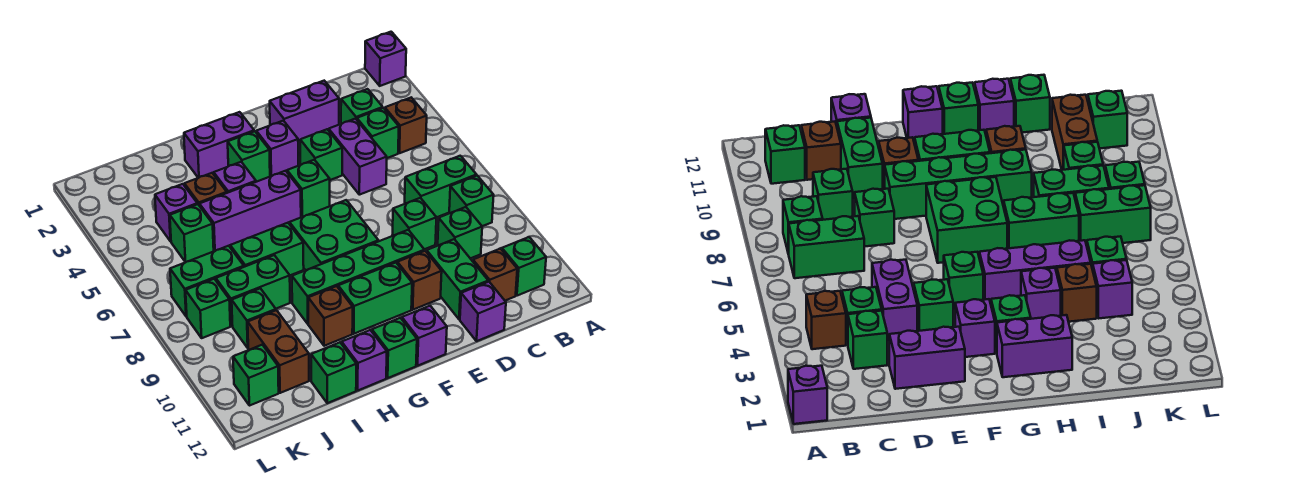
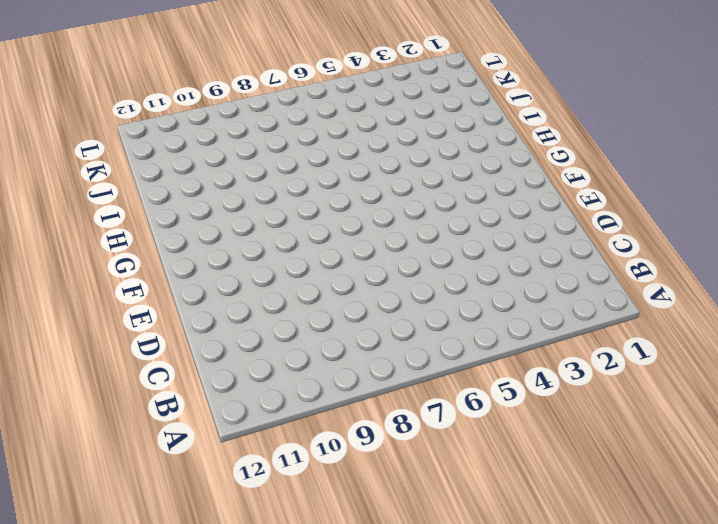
none -> purple 1x1 brick [365,32,406,86]
none -> brown 1x1 brick [385,98,427,153]
none -> green 1x2 brick [405,156,477,218]
none -> green 1x1 brick [449,176,494,226]

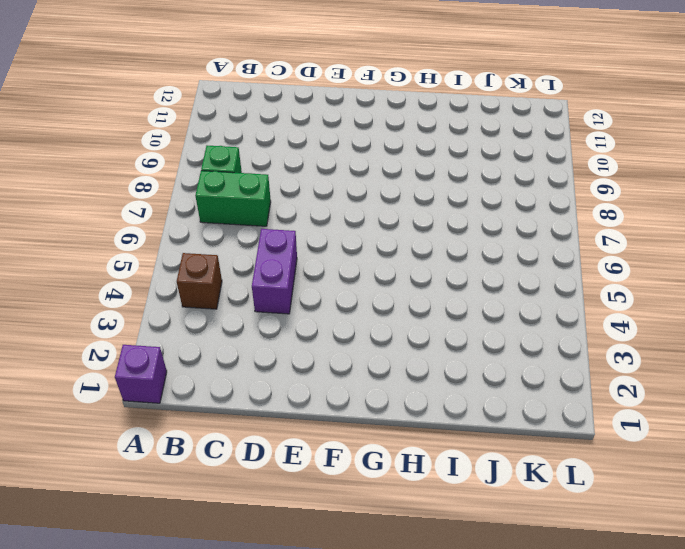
none -> green 1x1 brick [502,237,546,296]
none -> green 1x1 brick [341,89,383,124]
none -> green 1x1 brick [357,108,399,158]
none -> green 1x1 brick [438,207,482,258]

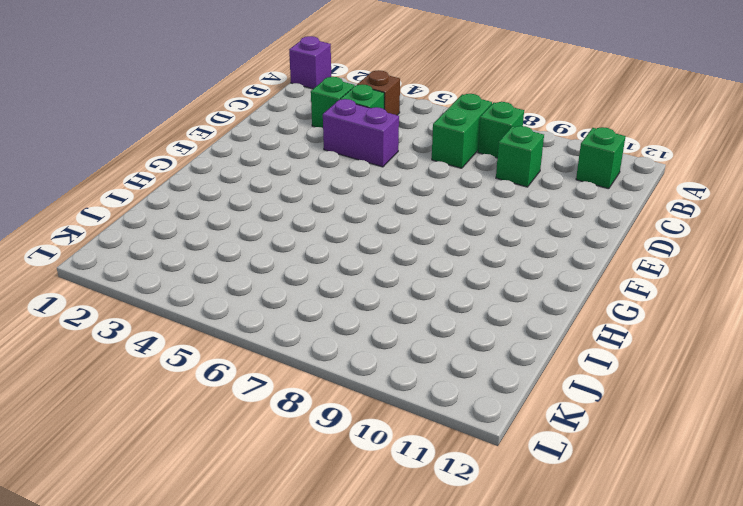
none -> brown 1x1 brick [473,248,517,301]
none -> purple 1x2 brick [270,81,339,142]
none -> green 1x1 brick [392,198,436,249]
none -> green 1x2 brick [427,239,488,319]

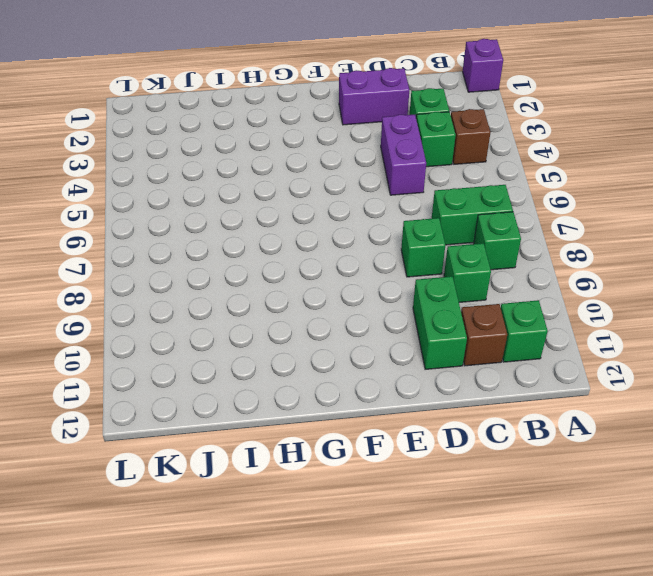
none -> purple 1x1 brick [460,282,506,341]
none -> green 1x1 brick [300,129,342,180]
none -> green 1x4 brick [292,230,424,324]
none -> brown 1x1 brick [397,251,442,310]

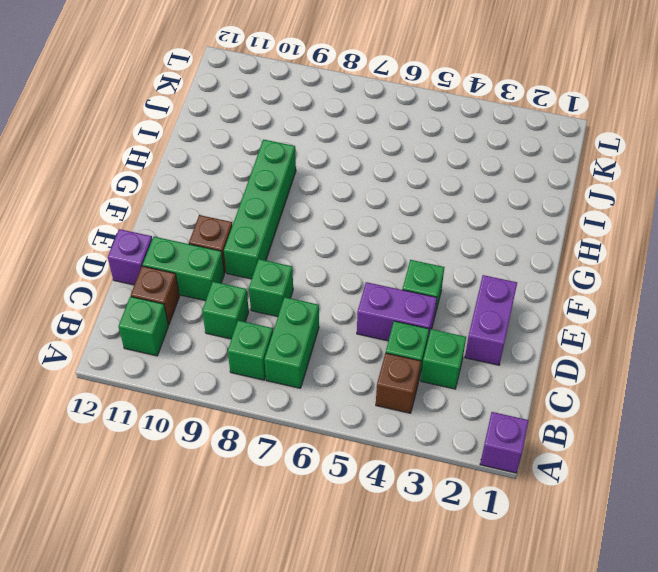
none -> purple 1x1 brick [256,121,298,176]
none -> green 1x1 brick [287,160,330,217]
none -> green 2x2 brick [290,200,378,270]
none -> green 1x2 brick [338,263,412,334]

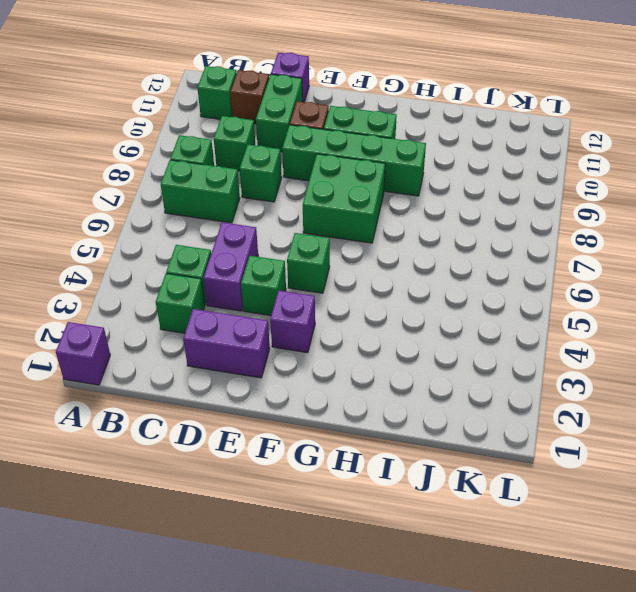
none -> brown 1x1 brick [385,98,427,153]
none -> purple 1x1 brick [402,306,447,366]
none -> purple 1x2 brick [184,112,254,178]
none -> green 1x1 brick [228,131,270,182]

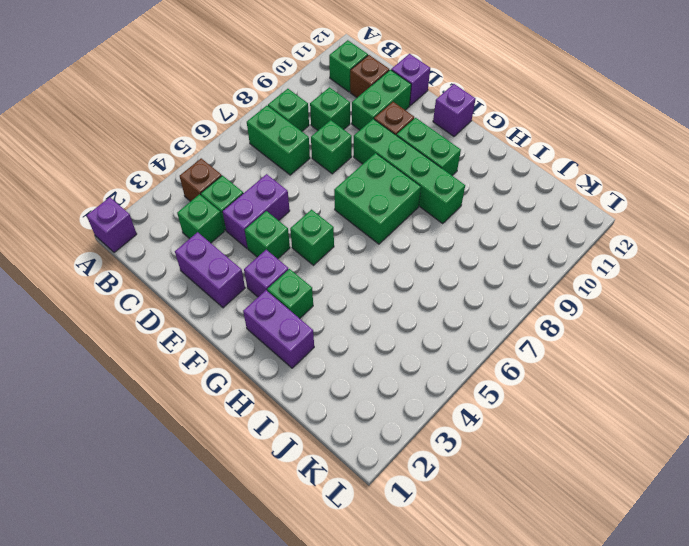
none -> purple 1x3 brick [200,171,301,251]
none -> green 1x1 brick [372,318,417,378]
none -> purple 1x1 brick [214,162,256,193]
none -> green 1x2 brick [230,223,304,275]

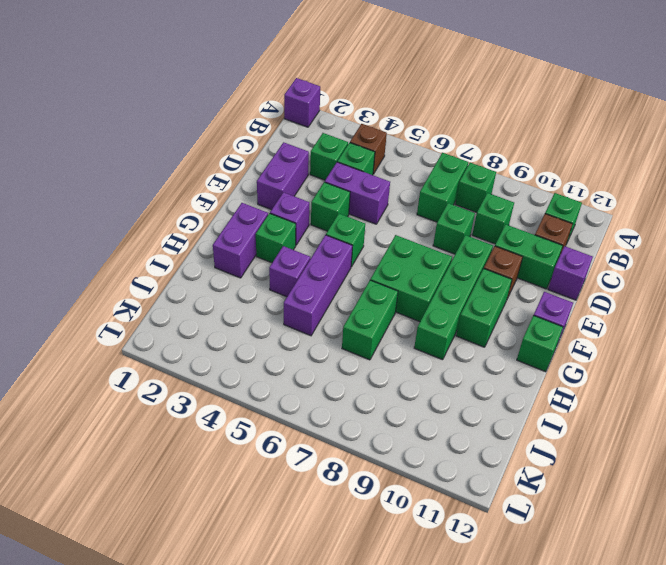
none -> brown 1x1 brick [308,286,353,346]
none -> purple 1x1 brick [342,330,387,390]
none -> brown 1x1 brick [184,173,227,206]
none -> green 1x2 brick [216,255,290,326]

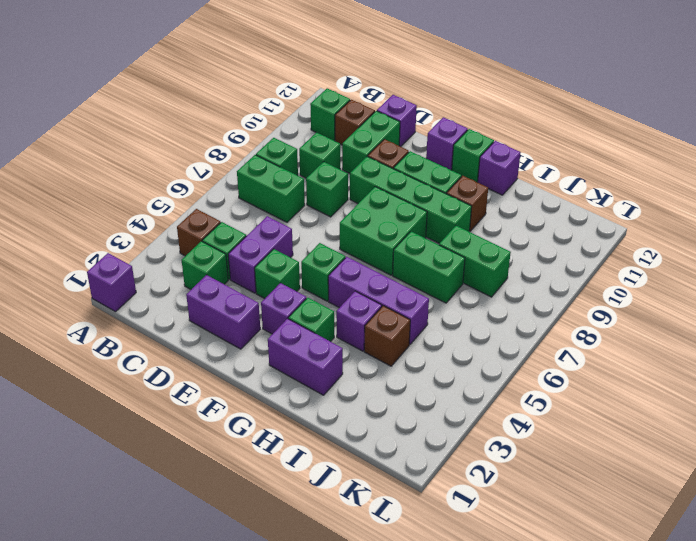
none -> green 1x1 brick [311,342,356,403]
none -> purple 1x1 brick [155,184,197,241]
none -> green 1x1 brick [170,204,214,262]
none -> green 1x2 brick [170,246,244,317]

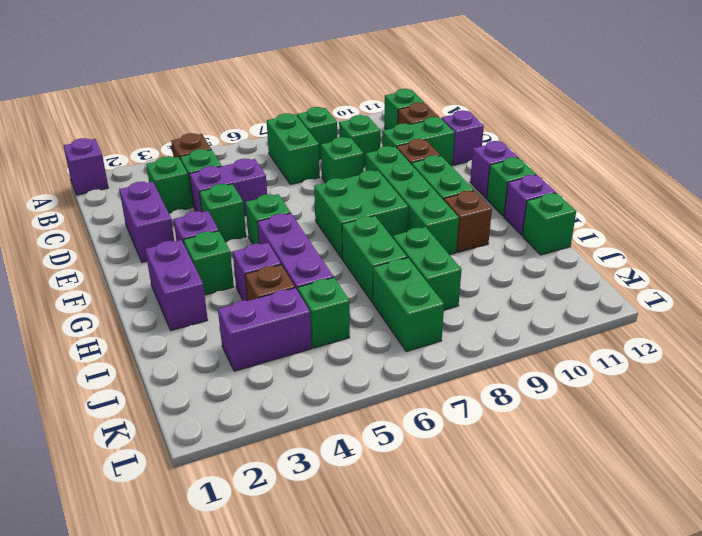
purple 1x2 brick [218,288,312,371] -> purple 1x1 brick [155,184,197,241]
none -> green 1x1 brick [232,288,276,348]
none -> brown 1x2 brick [248,310,309,393]
none -> green 1x1 brick [186,279,230,338]
none -> green 1x1 brick [233,345,279,406]

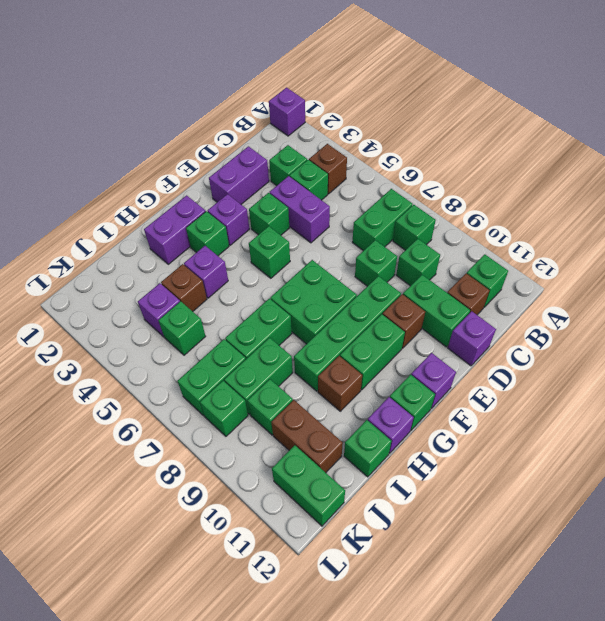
green 1x2 brick [272,445,345,526] -> green 1x1 brick [233,345,279,406]
none -> purple 1x3 brick [200,171,301,251]

